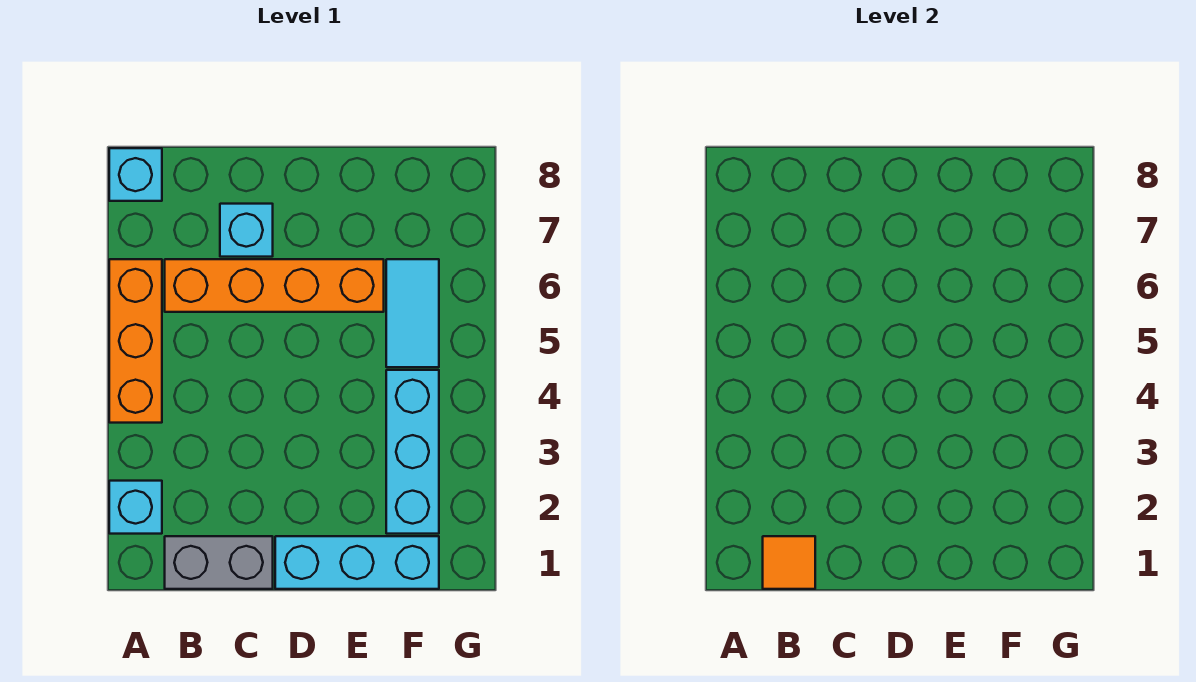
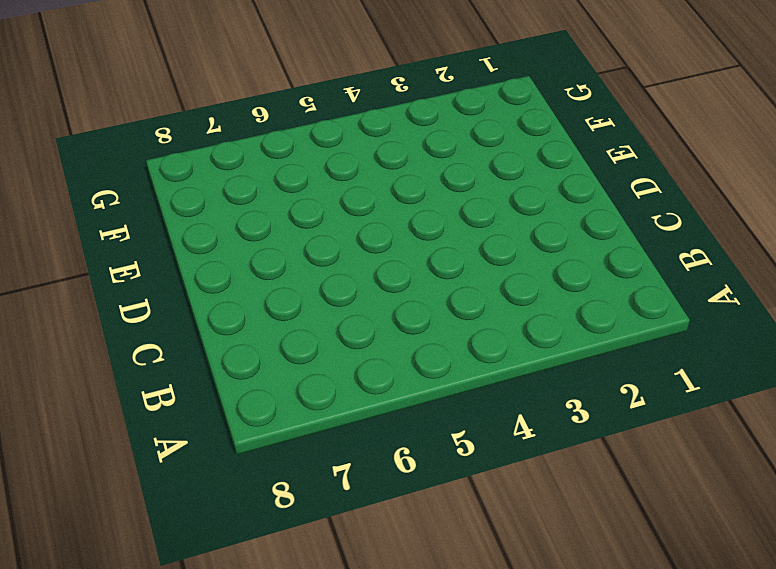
none -> cyan 1x1 brick [109,481,162,534]
none -> orange 1x3 brick [109,259,162,423]

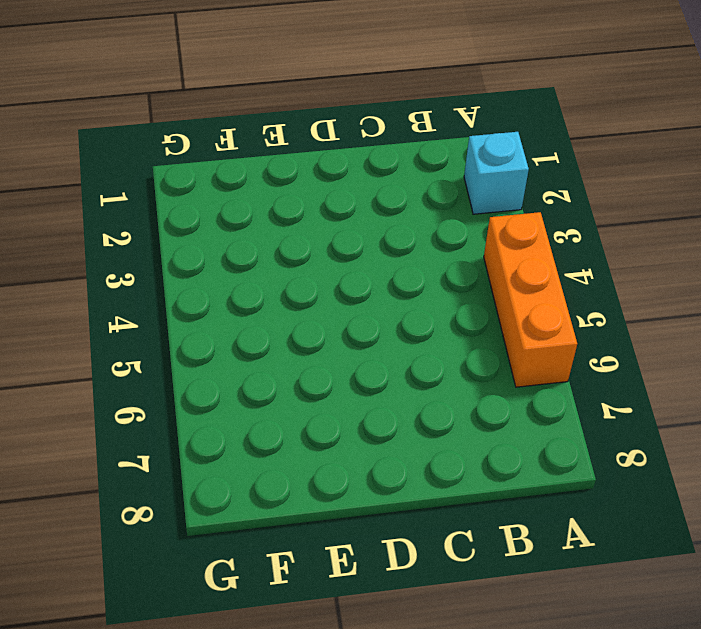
none -> cyan 1x1 brick [109,148,162,201]
none -> grey 1x2 brick [165,536,273,589]

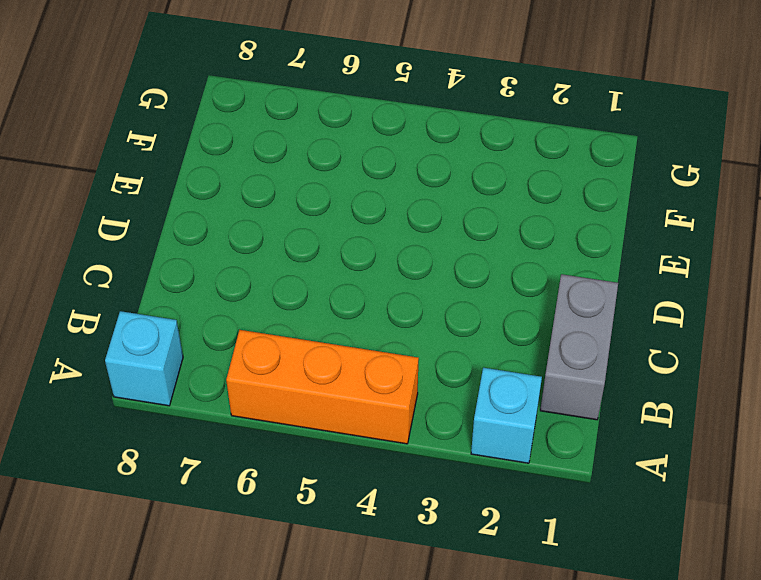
none -> orange 1x4 brick [165,259,384,312]
none -> cyan 1x1 brick [220,204,273,257]

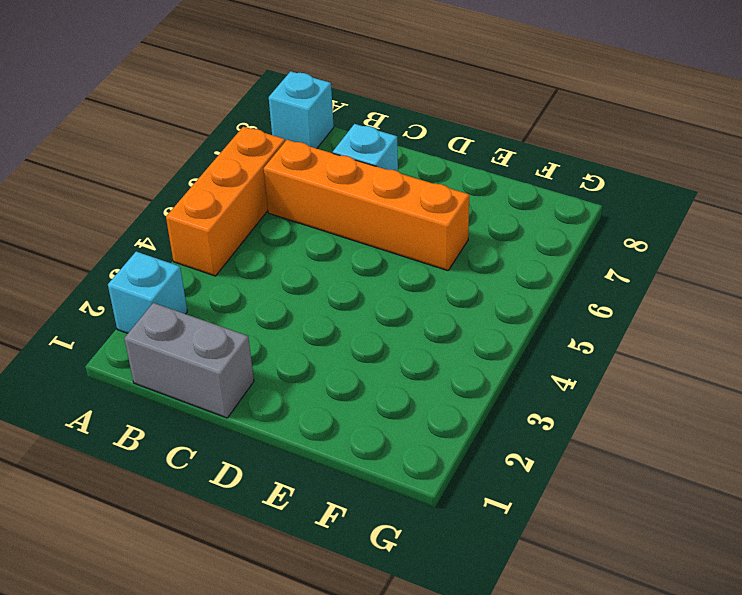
none -> cyan 1x3 brick [275,536,439,589]
none -> cyan 1x3 brick [386,370,439,534]

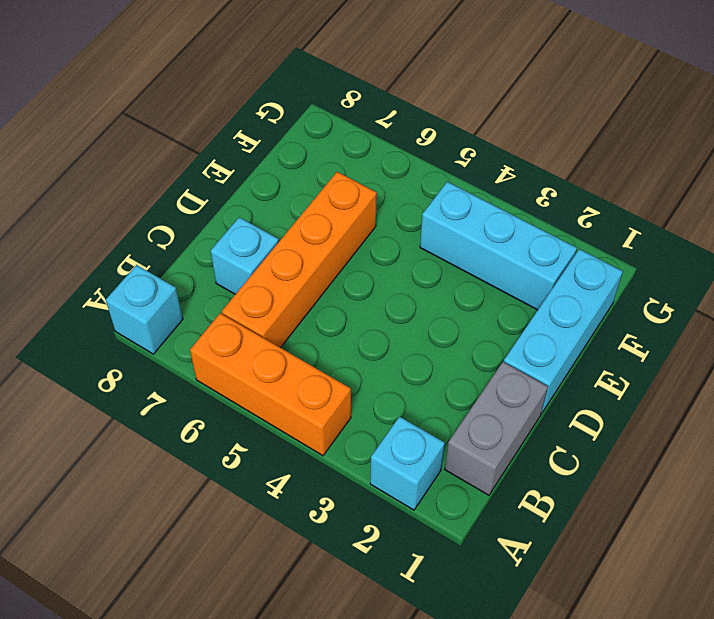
none -> cyan 1x2 tile [386,259,439,367]
none -> orange 1x1 tile [763,536,815,589]

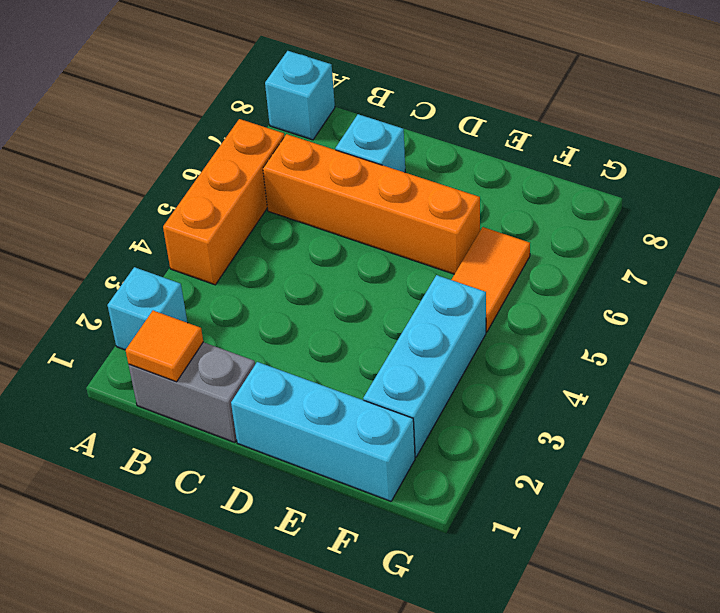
orange 1x2 tile [451,227,530,332] -> cyan 1x2 tile [386,259,439,367]

